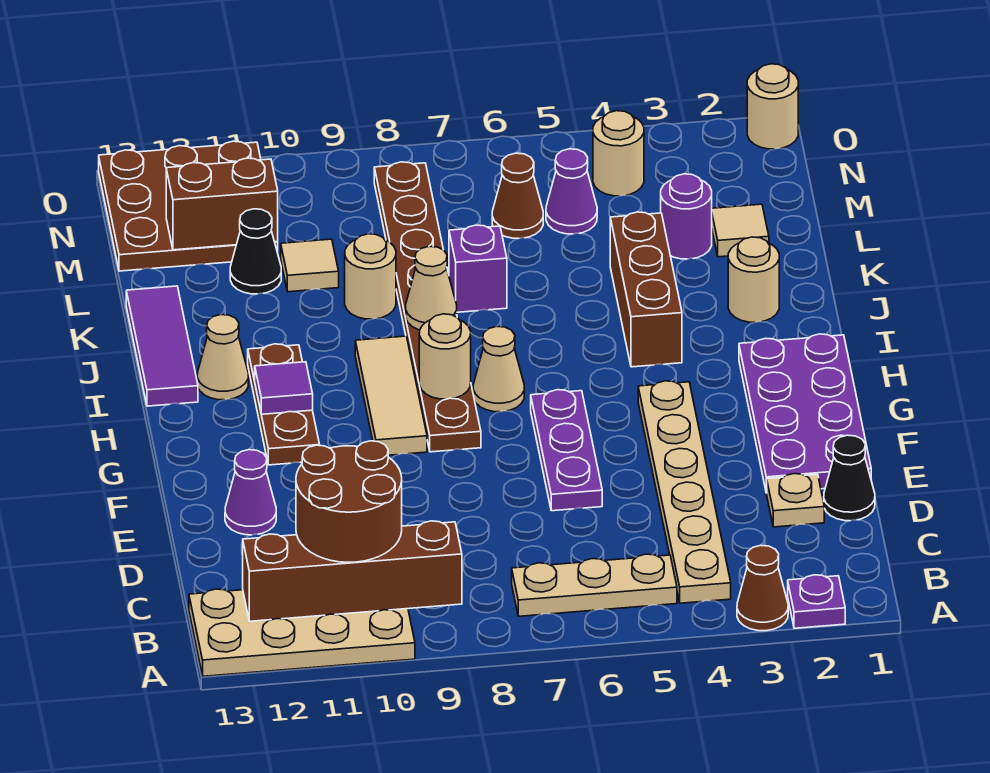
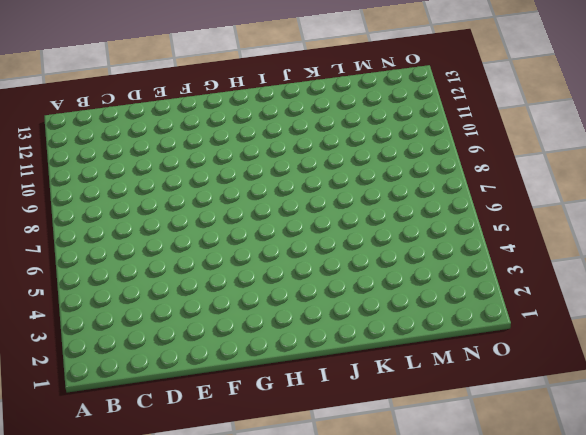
none -> purple 1x1 plate [788,575,845,628]
none -> brown 1x1 cone [737,545,788,631]
none -> tan 2x4 plate [189,589,415,676]
none -> tan 1x6 plate [638,381,731,603]

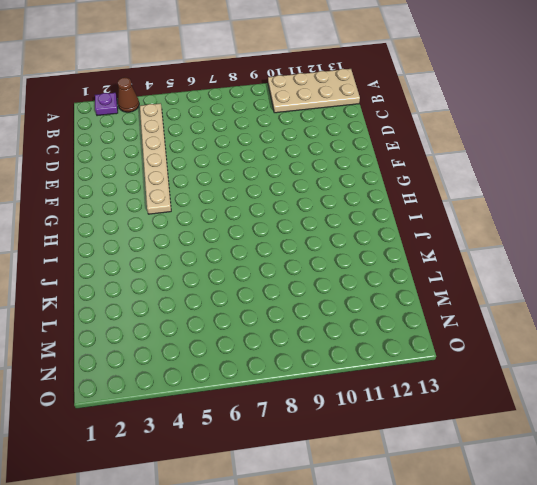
none -> tan 1x3 plate [512,554,677,616]
none -> black 1x1 cone [824,435,875,521]
none -> tan 1x1 plate [767,474,824,527]
none -> purple 2x4 plate [739,334,871,493]

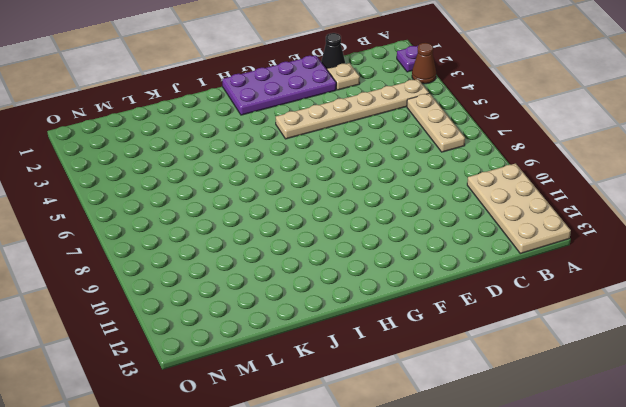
none -> purple 1x3 plate [531,390,602,511]
none -> purple 1x1 cone [225,450,276,535]
none -> brown 1x8 plate [374,162,481,452]
none -> tan 1x3 tile [355,336,427,455]

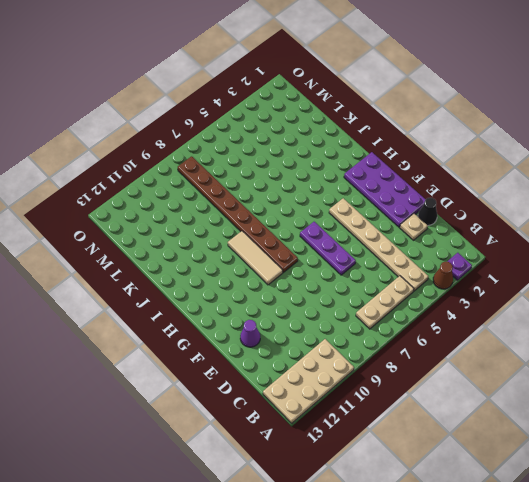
none -> brown 1x3 plate [248,344,320,465]
none -> tan 1x1 cone [473,326,524,412]
none -> brown 1x3 brick [610,212,682,367]
none -> tan 1x1 cone [197,315,249,400]

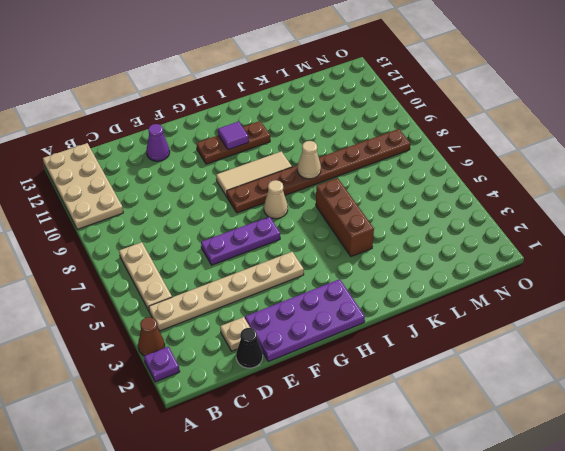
brown 1x3 brick [316,178,374,257] -> brown 1x3 brick turned to [610,212,682,367]
none -> tan 1x1 cone [197,315,249,400]
none -> purple 1x3 tile [126,286,198,406]
none -> tan 1x1 round brick [728,237,779,322]
none -> purple 1x1 brick [449,225,507,312]

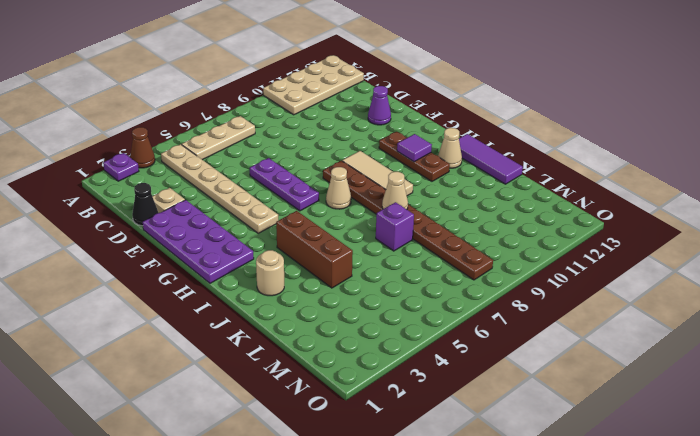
none -> tan 1x1 round brick [345,234,396,319]
none -> tan 1x1 tile [712,204,769,257]
none -> purple 1x1 round brick [661,174,712,259]
none -> tan 1x1 tile [281,239,339,292]

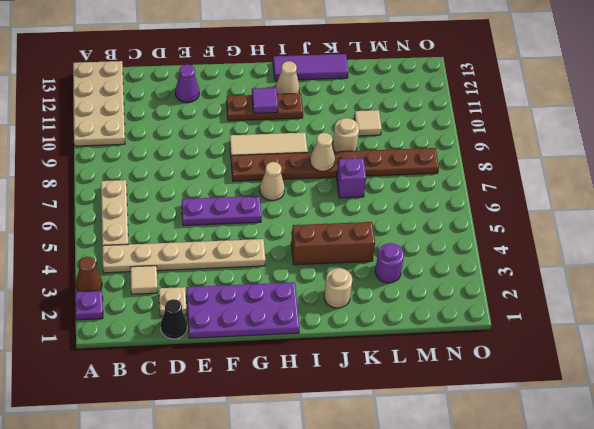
tan 1x1 tile [130,266,158,294] -> tan 1x1 tile moved to [712,204,769,257]
none -> black 1x1 cone [230,209,281,294]
none -> purple 1x1 cone [546,149,597,234]
none -> brown 1x1 cone [492,153,543,238]
none -> brown 3x3 plate [99,141,278,271]

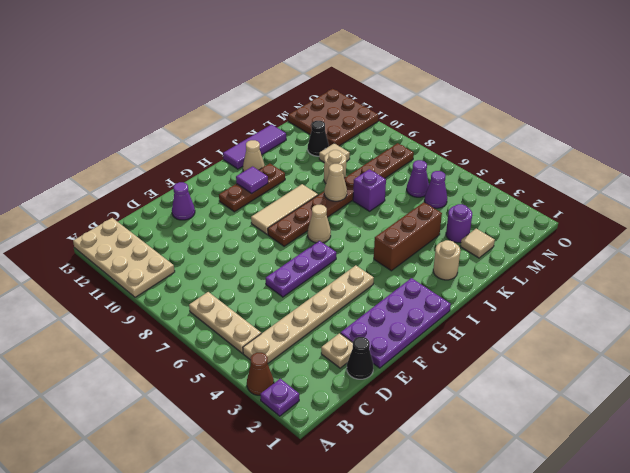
purple 1x1 cone [407,160,429,197] -> brown 1x1 cone [492,153,543,238]
none -> tan 1x1 round brick [593,111,644,196]
none -> tan 1x1 round brick [747,64,798,149]
none -> brown 1x4 brick [243,521,462,621]
none -> tan 1x1 round brick [419,314,471,399]

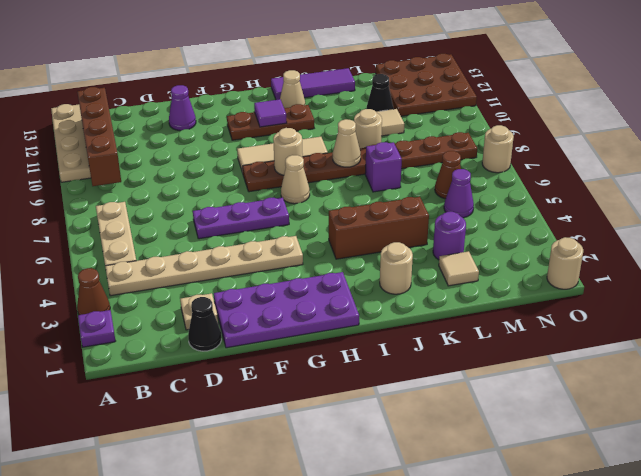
tan 1x1 round brick [482,125,514,173] -> tan 1x1 round brick moved to [593,111,644,196]
none -> brown 1x2 brick [166,158,278,250]
none -> brown 2x2 round brick [296,441,402,562]

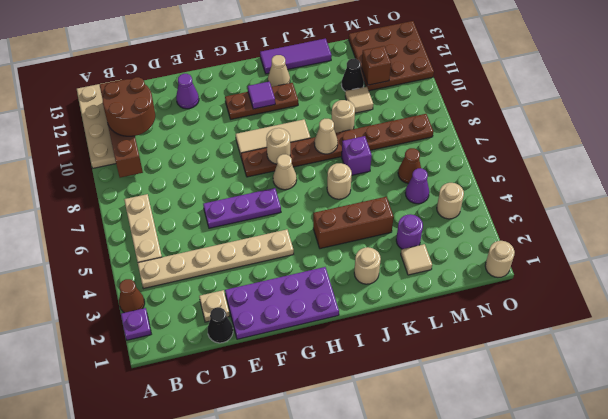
tan 1x1 round brick [327,163,352,199] -> none
brown 1x1 brick [362,46,391,85] -> brown 1x2 brick [166,158,278,250]

